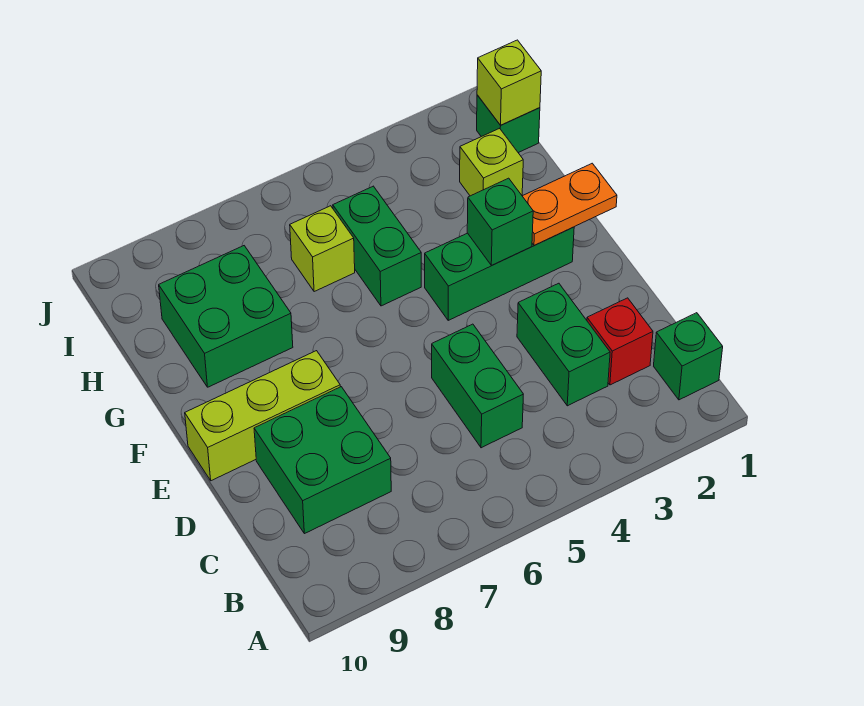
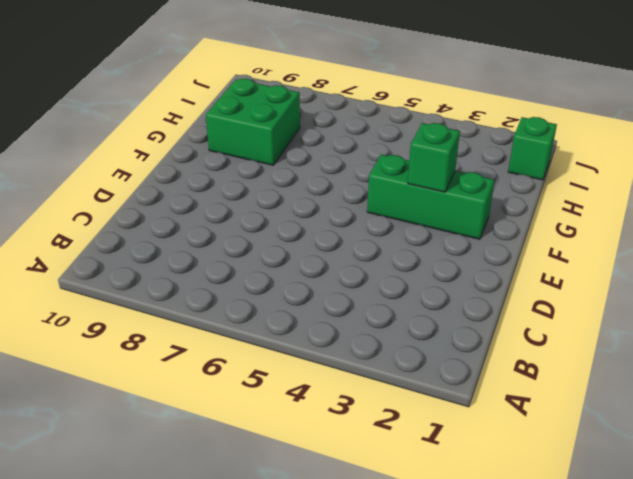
none -> green 1x1 brick [654,313,723,400]
none -> red 1x1 brick [587,298,653,385]
none -> green 1x2 brick [517,283,610,406]

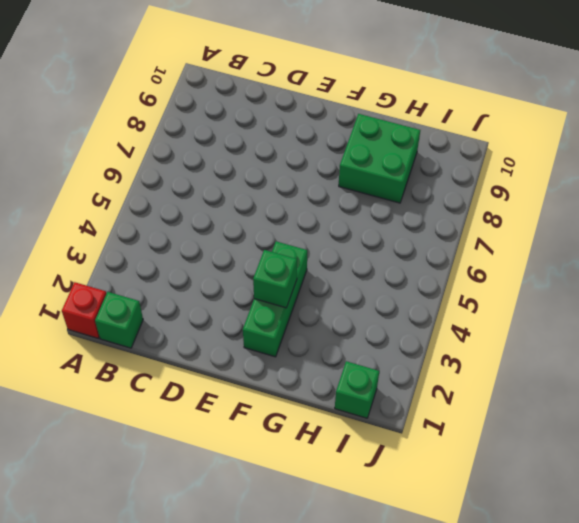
red 1x1 brick [62,282,107,338] -> red 1x1 brick moved to [587,298,653,385]
none -> green 1x2 brick [517,283,610,406]
none -> green 1x2 brick [432,324,523,448]
none -> green 2x2 brick [254,387,391,534]

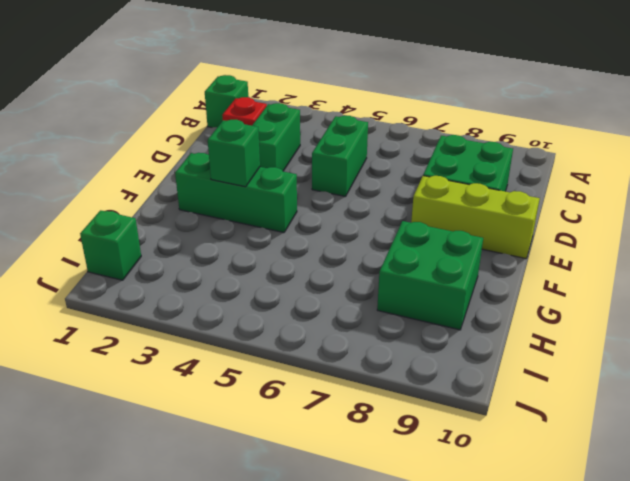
none -> green 1x2 brick [333,186,421,306]
none -> lime 1x1 brick [460,128,523,196]
none -> lime 1x1 brick [290,206,355,292]

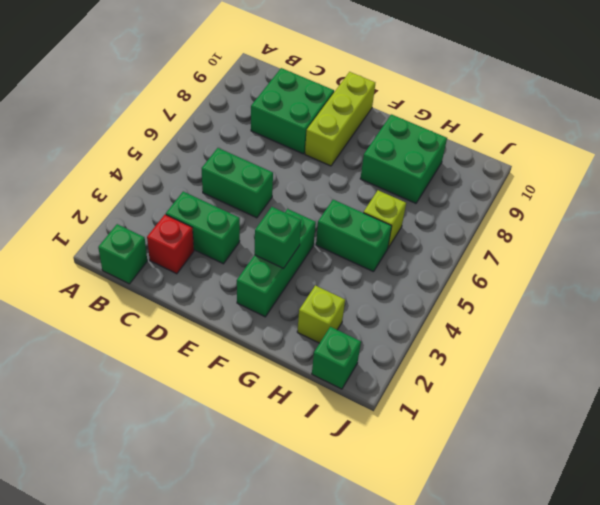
none -> orange 1x2 plate [523,163,617,246]
none -> lime 1x1 brick [477,40,541,125]

